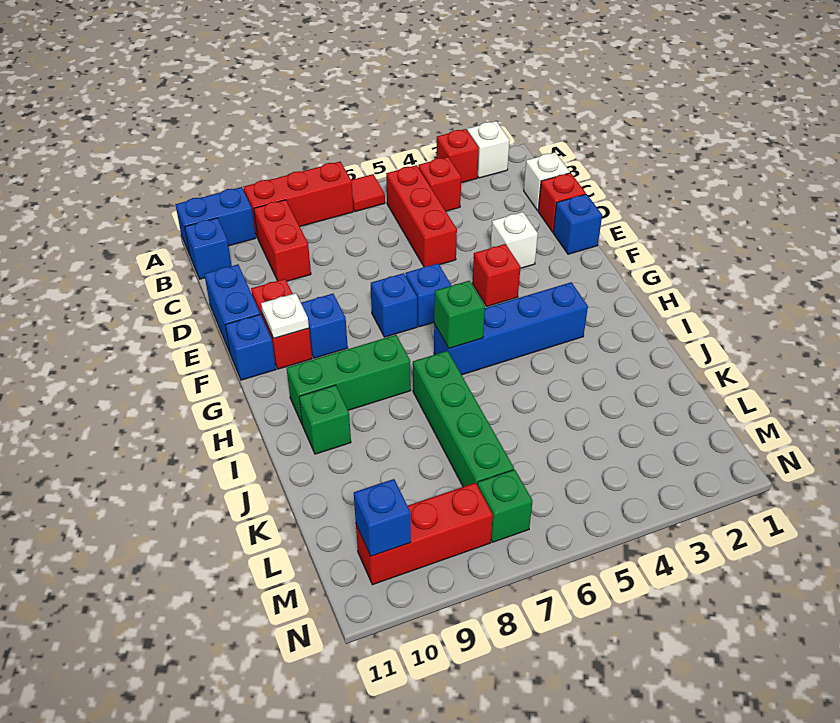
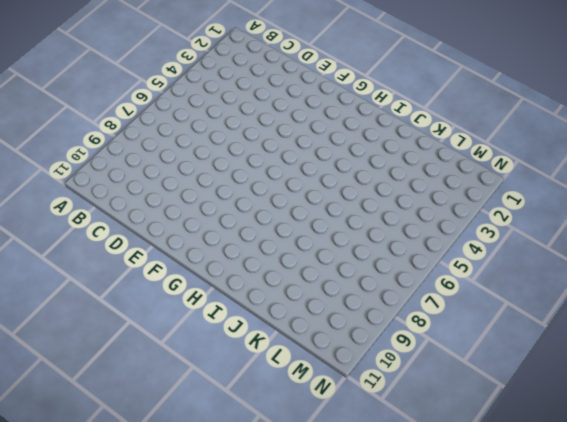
none -> white 1x1 brick [467,121,510,178]
none -> red 1x1 brick [436,129,479,183]
none -> red 1x1 tile [351,174,385,212]

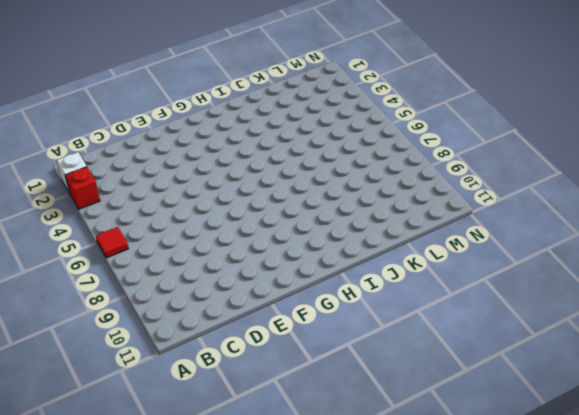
none -> red 1x3 brick [244,162,353,238]
none -> blue 1x2 brick [175,187,256,255]
none -> red 1x1 brick [418,157,461,211]

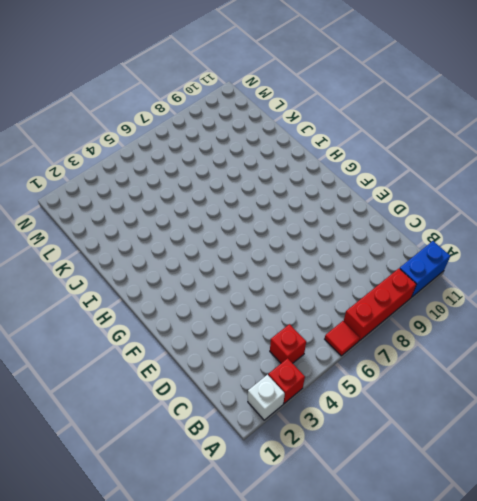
none -> red 1x3 brick [386,165,457,267]
none -> red 1x2 brick [254,200,311,281]
none -> blue 1x1 brick [185,218,232,279]

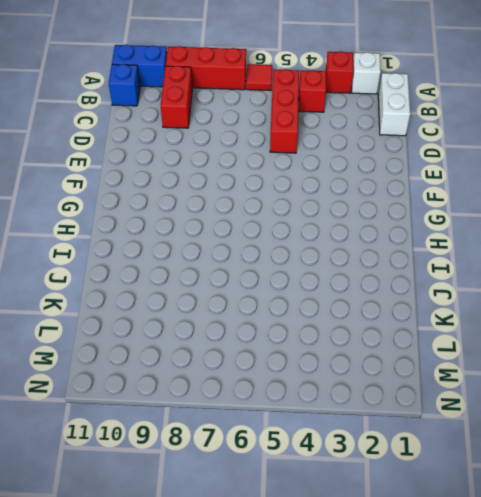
white 1x2 brick [378,73,410,136] -> white 1x1 brick [524,152,570,210]
none -> red 1x1 brick [538,173,586,232]
none -> blue 1x2 brick [204,264,260,352]
none -> blue 1x1 brick [553,194,602,254]

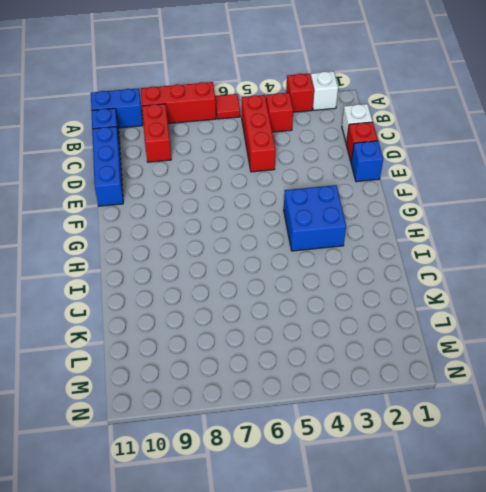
blue 1x3 brick [92,127,123,206] -> blue 1x2 brick [204,264,260,352]
blue 2x2 brick [284,185,346,251] -> blue 1x4 brick [434,282,588,375]
none -> white 1x1 brick [491,212,538,268]
none -> red 1x2 brick [251,279,312,369]
none -> red 1x1 brick [472,244,520,306]

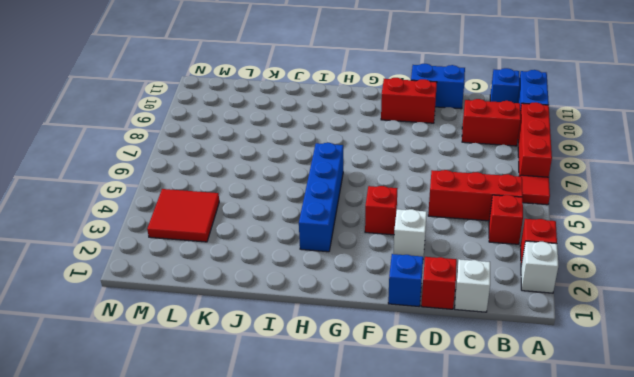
red 2x2 tile [147,189,219,242] -> none
none -> blue 1x1 brick [405,263,452,327]
none -> blue 1x1 brick [371,273,417,337]
none -> blue 1x1 brick [301,294,348,358]

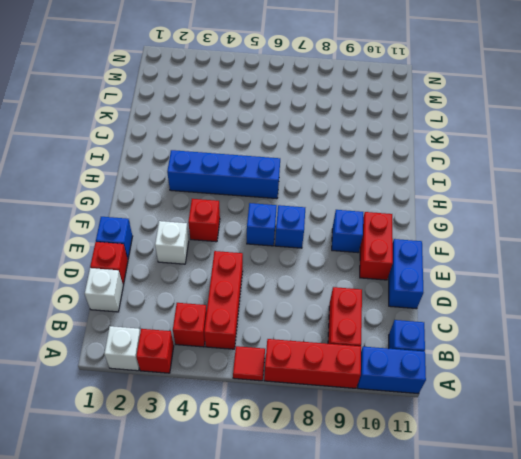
none -> blue 1x1 brick [225,314,276,380]
none -> green 1x3 brick [287,335,411,424]
none -> green 1x4 brick [413,351,514,487]

